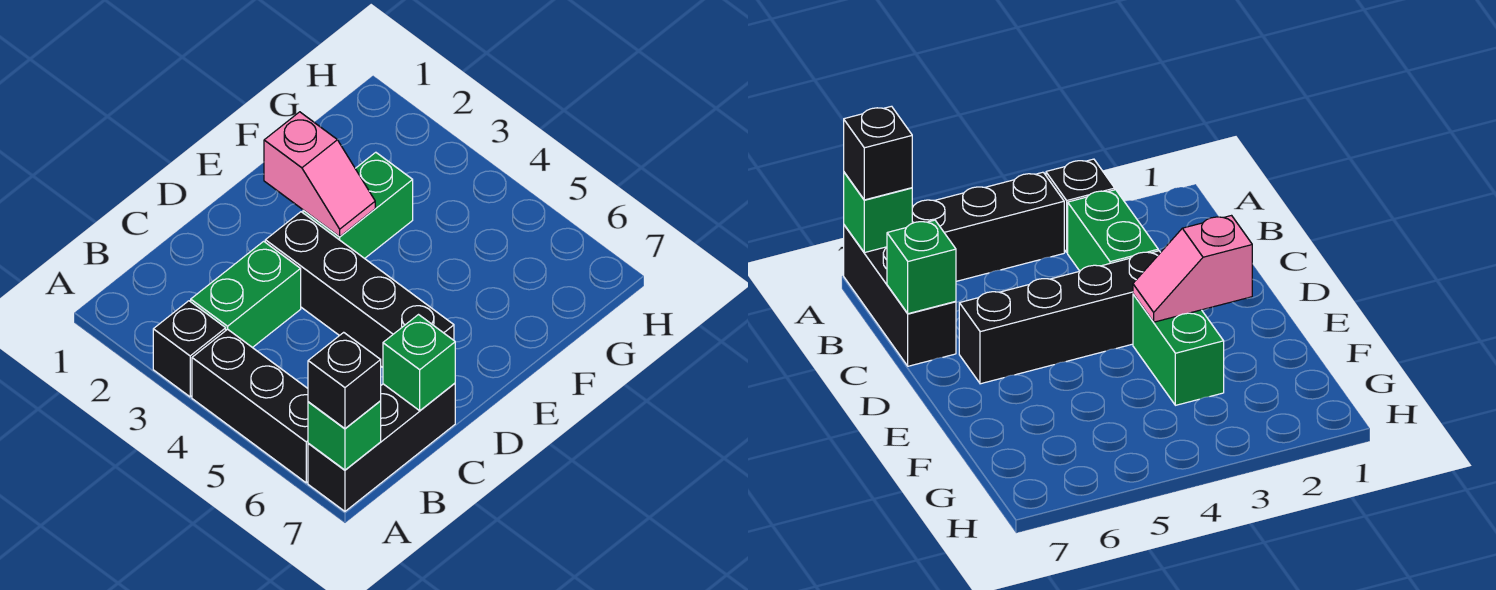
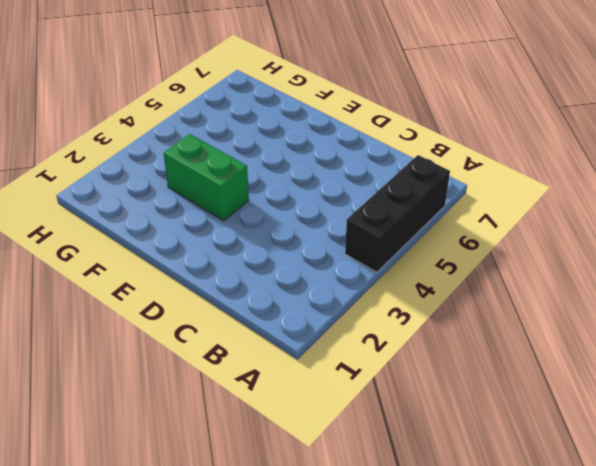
none -> black 1x1 brick [153,301,226,397]
none -> black 1x3 brick [308,383,455,511]

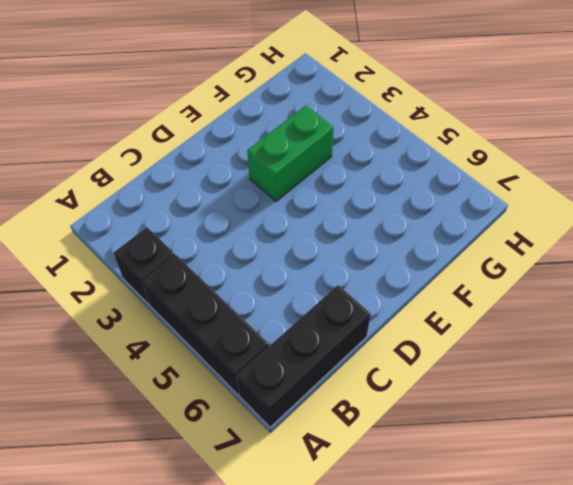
none -> green 1x2 brick [191,241,301,348]
none -> black 1x4 brick [265,212,454,367]

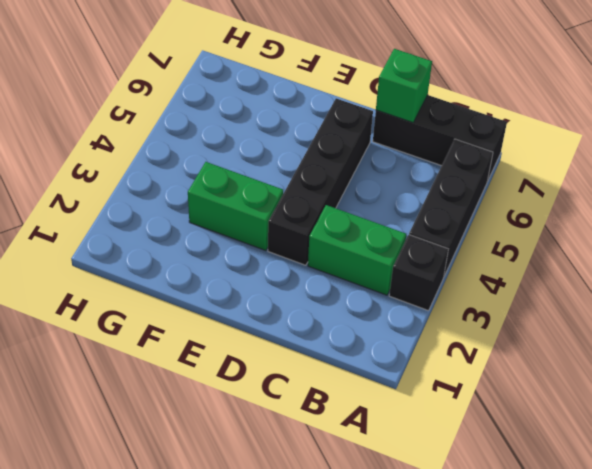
none -> green 1x1 brick [308,401,381,470]
none -> pink 1x2 slope [264,112,375,237]

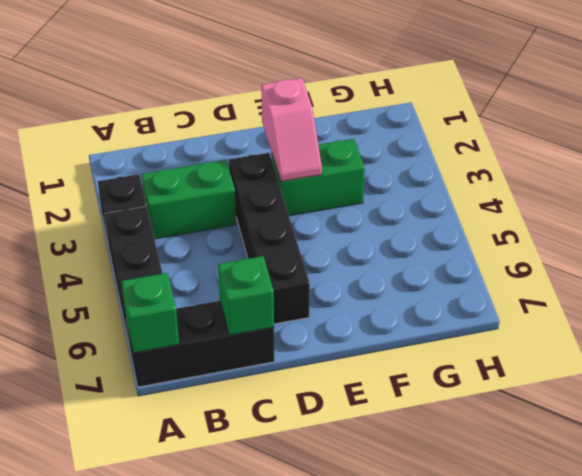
none -> black 1x1 brick [308,332,381,428]

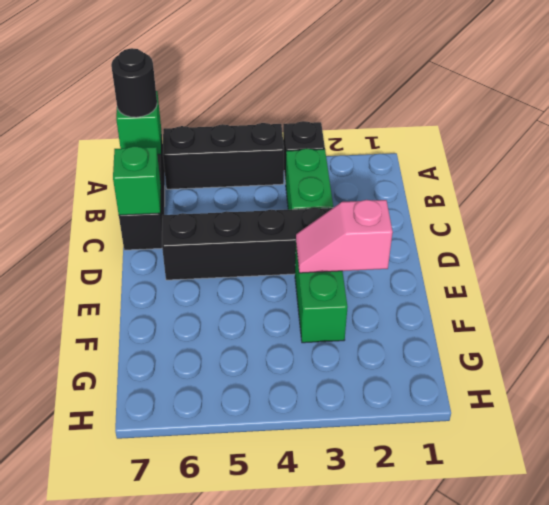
black 1x1 round brick [111,48,157,117] -> black 1x1 brick [308,332,381,428]

